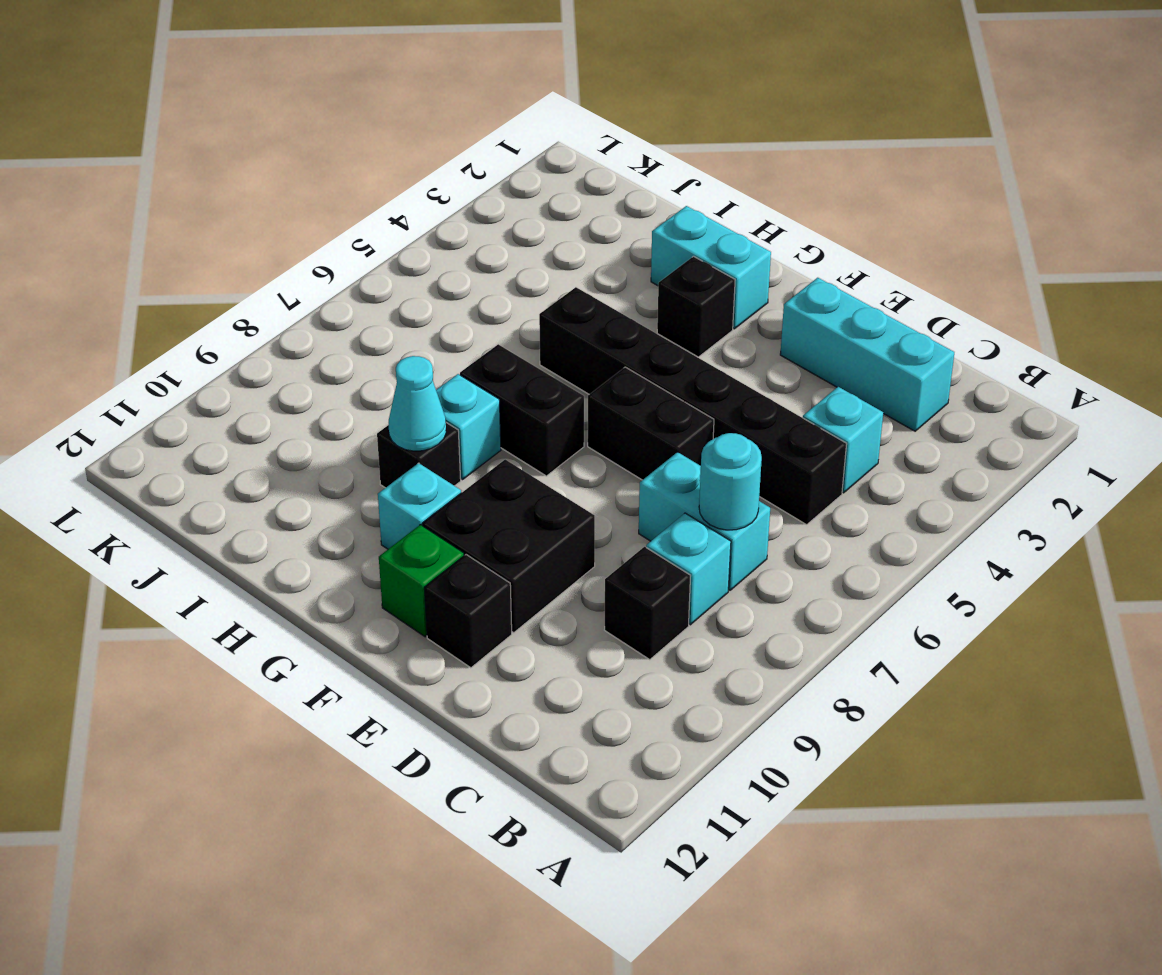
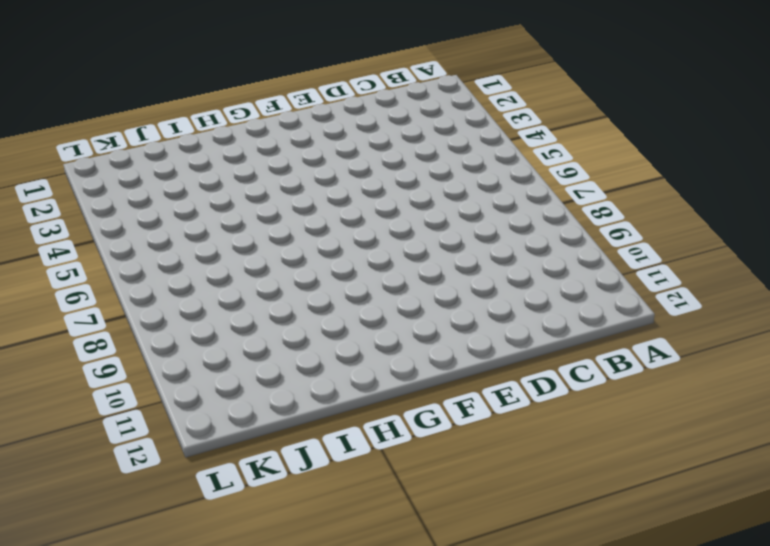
none -> cyan 1x3 brick [780,278,954,431]
none -> cyan 1x1 brick [803,387,883,493]
none -> black 1x6 brick [539,287,847,525]

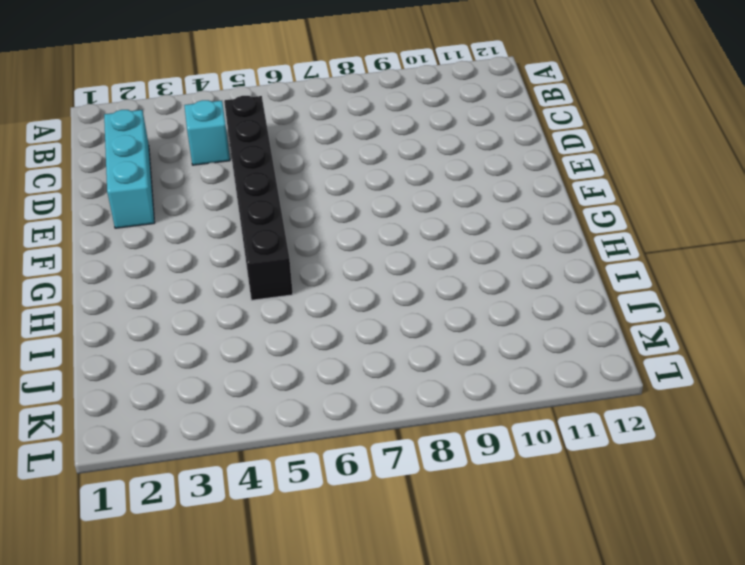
none -> cyan 1x2 brick [639,452,770,590]
none -> cyan 1x1 brick [646,513,731,625]
none -> black 1x1 brick [605,547,690,660]

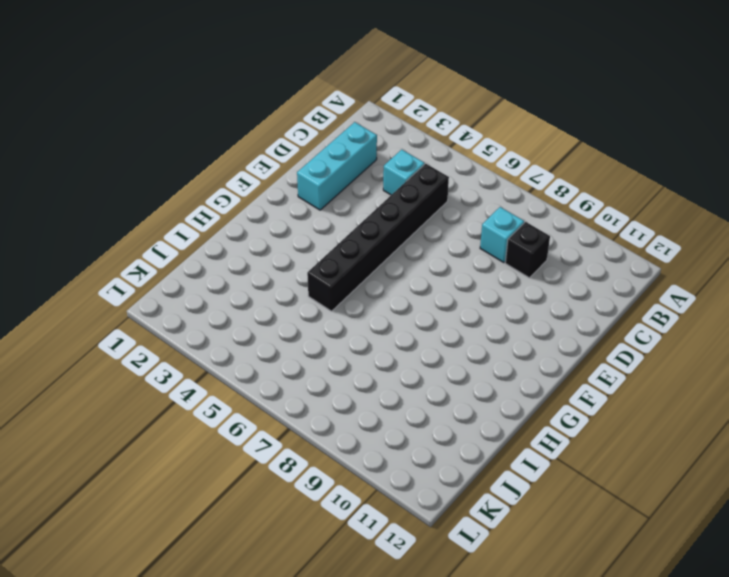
none -> cyan 1x2 brick [639,452,770,590]
none -> black 1x2 brick [588,367,714,480]
none -> black 2x2 brick [422,460,595,633]

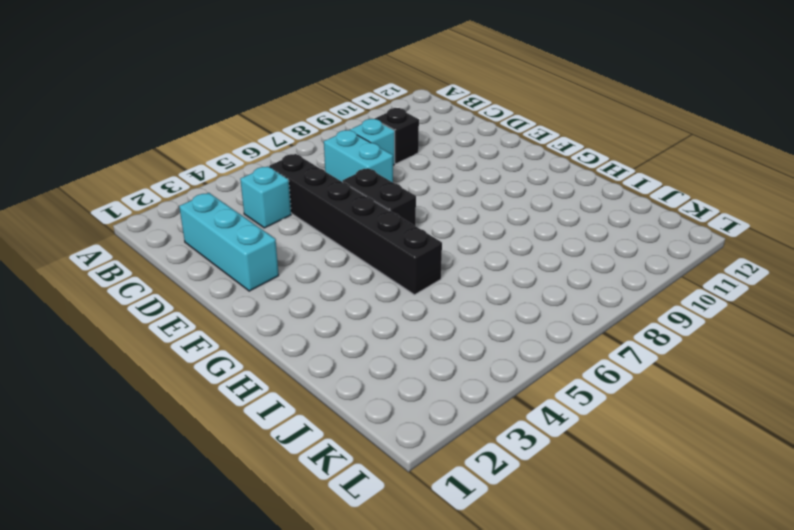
none -> black 2x2 brick [422,460,595,633]
none -> black 1x1 brick [424,555,512,668]
none -> green 1x1 brick [379,525,464,637]

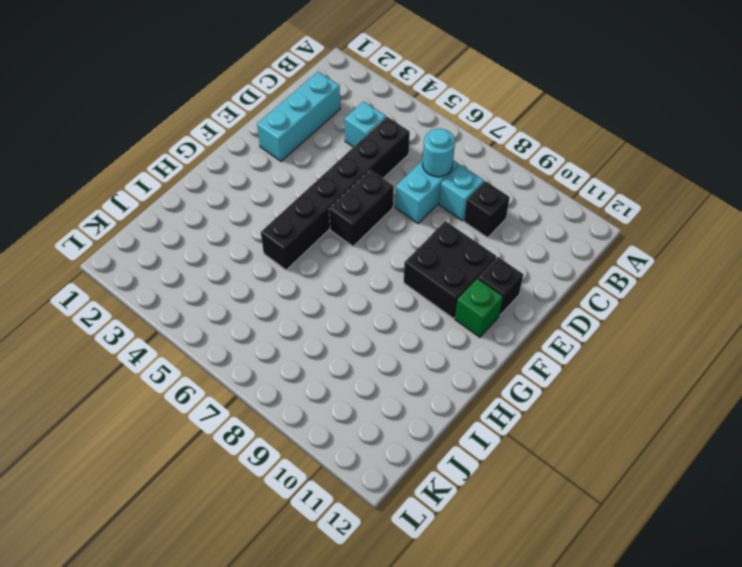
none -> cyan 1x2 brick [651,206,771,329]
none -> black 1x1 brick [657,256,735,357]
none -> black 1x2 brick [460,344,584,476]

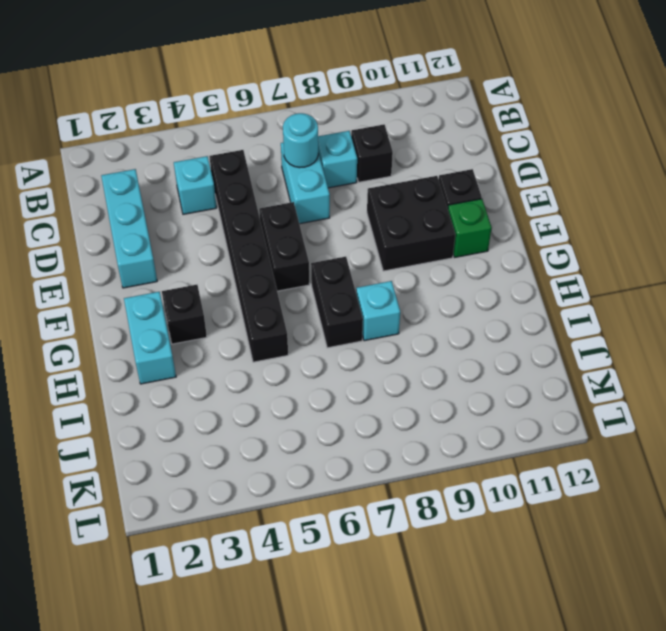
none -> cyan 1x1 brick [378,463,461,549]
none -> black 1x1 brick [377,423,461,488]
none -> cyan 1x1 cone [389,356,446,451]

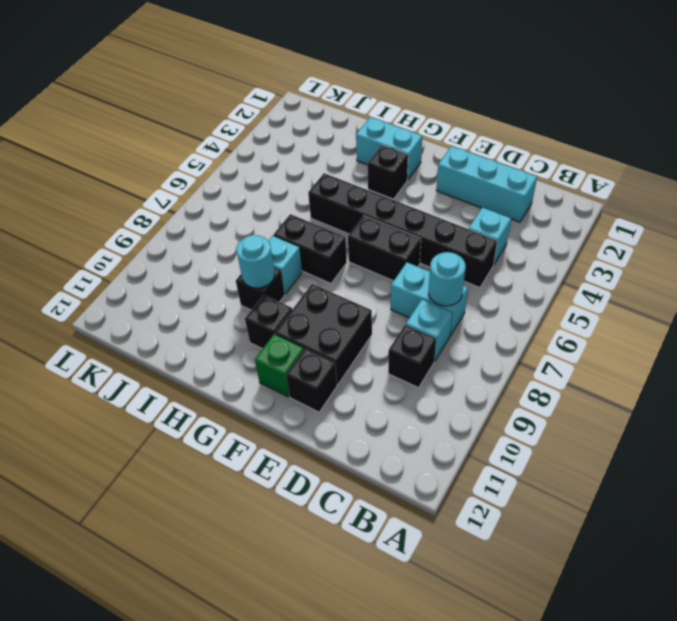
black 1x1 brick [245,295,292,349] -> cyan 1x1 brick [378,463,461,549]
cyan 1x1 round brick [236,235,275,288] -> cyan 1x1 cone [389,356,446,451]

